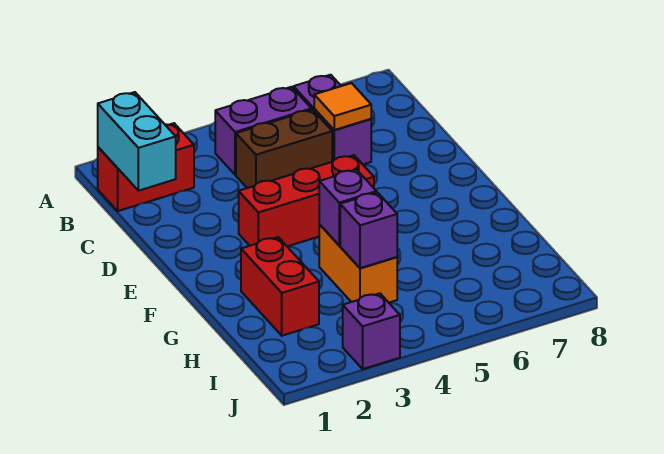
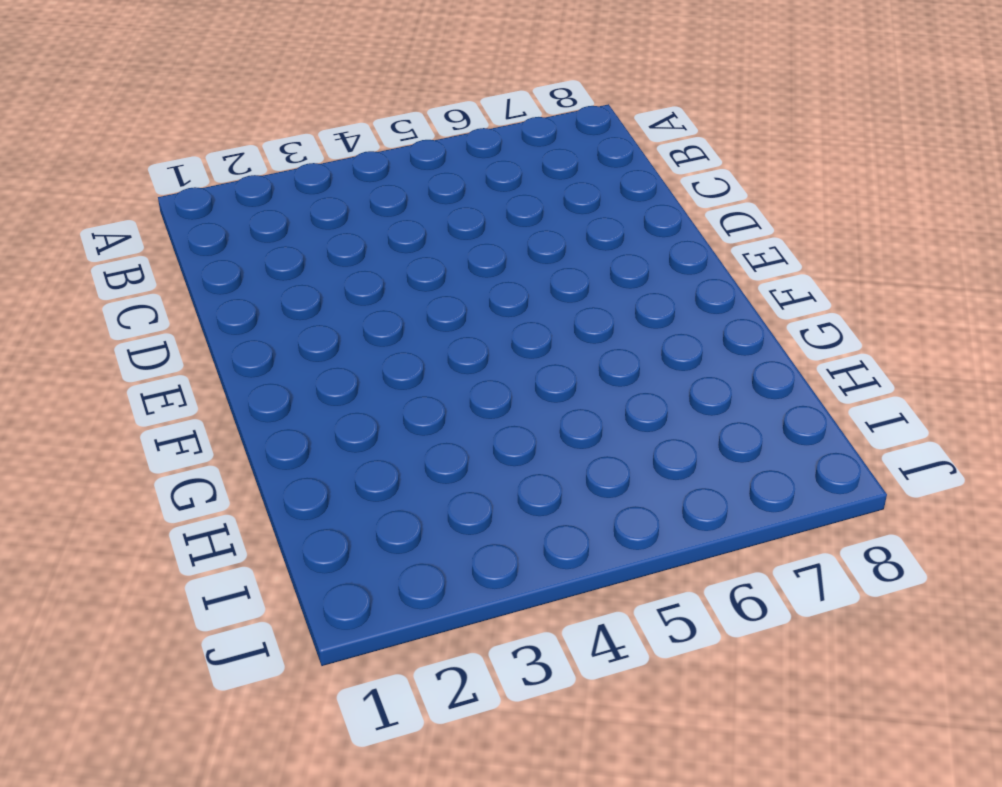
none -> red 1x2 brick [98,123,194,211]
none -> purple 1x2 brick [215,87,311,175]
none -> purple 1x2 brick [294,75,371,164]

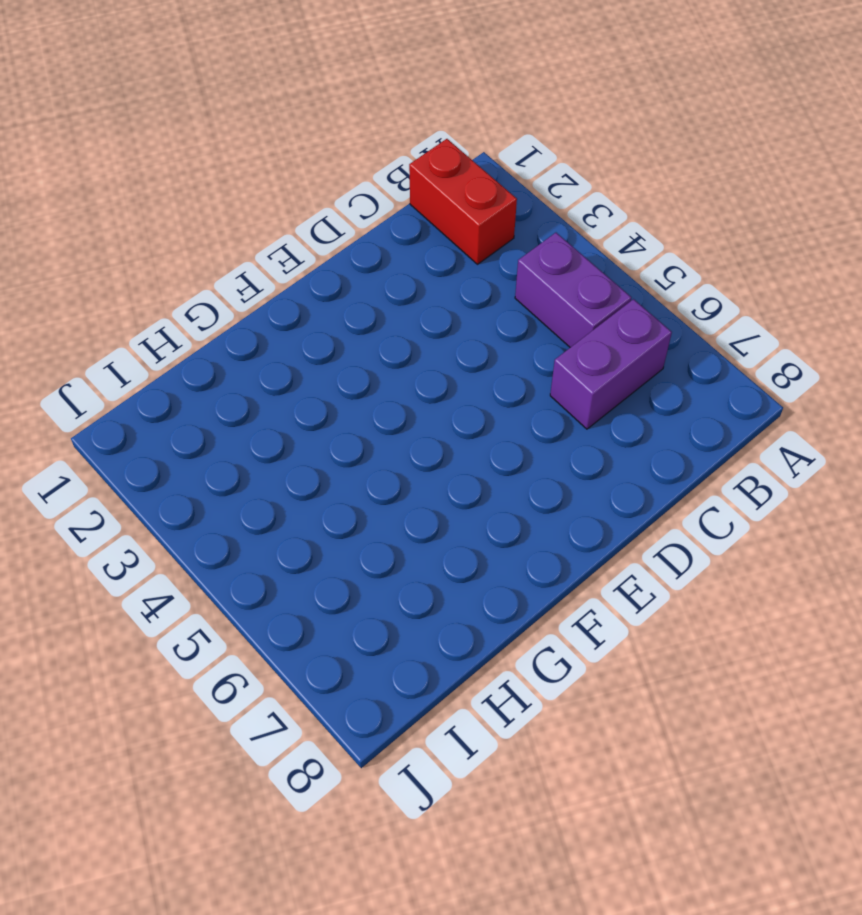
none -> brown 1x2 brick [236,110,332,188]
none -> red 1x3 brick [239,155,374,246]
none -> red 1x2 brick [241,237,319,336]

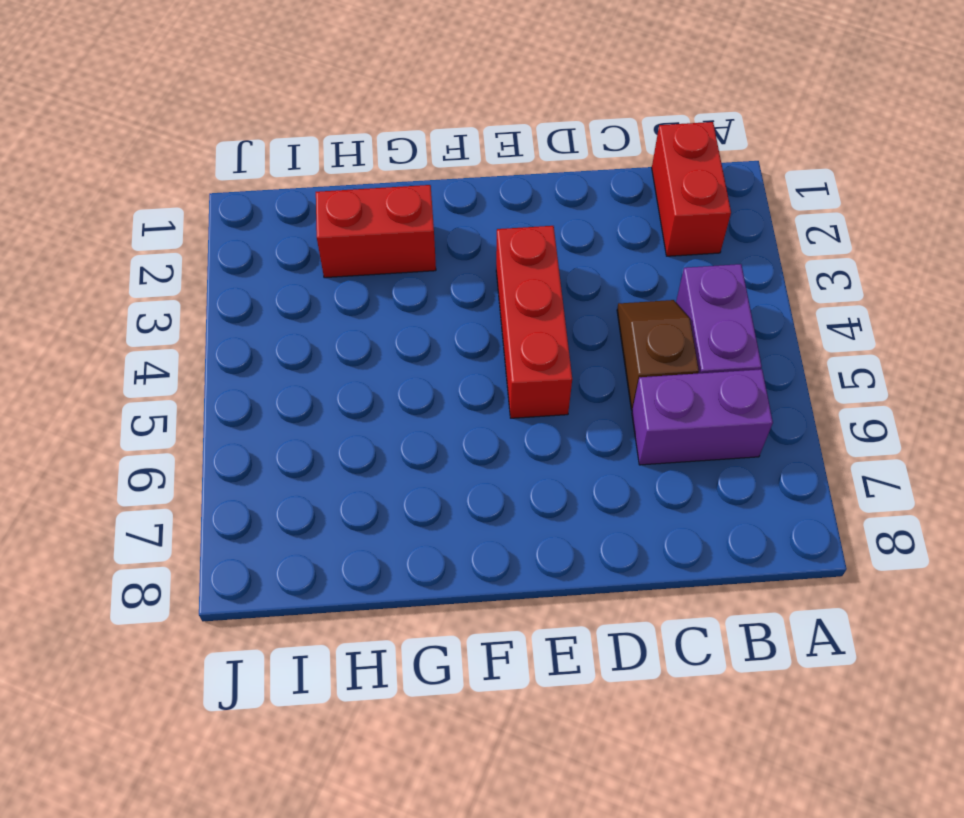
brown 1x2 slope [617,300,699,410] -> brown 1x2 brick [236,110,332,188]
none -> orange 1x2 brick [319,225,397,302]
none -> purple 1x1 brick [343,293,400,369]
none -> cyan 1x2 brick [98,92,176,191]

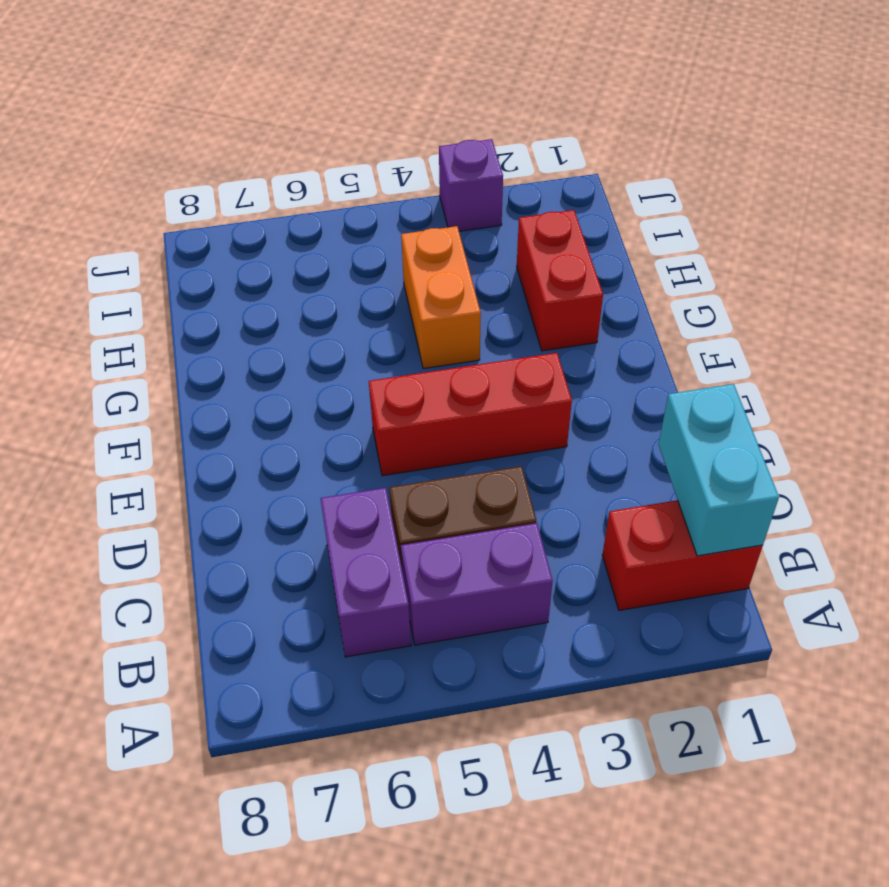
none -> orange 1x1 tile [314,83,371,130]
none -> purple 1x1 brick [319,170,376,245]
none -> purple 1x1 brick [340,192,397,268]

